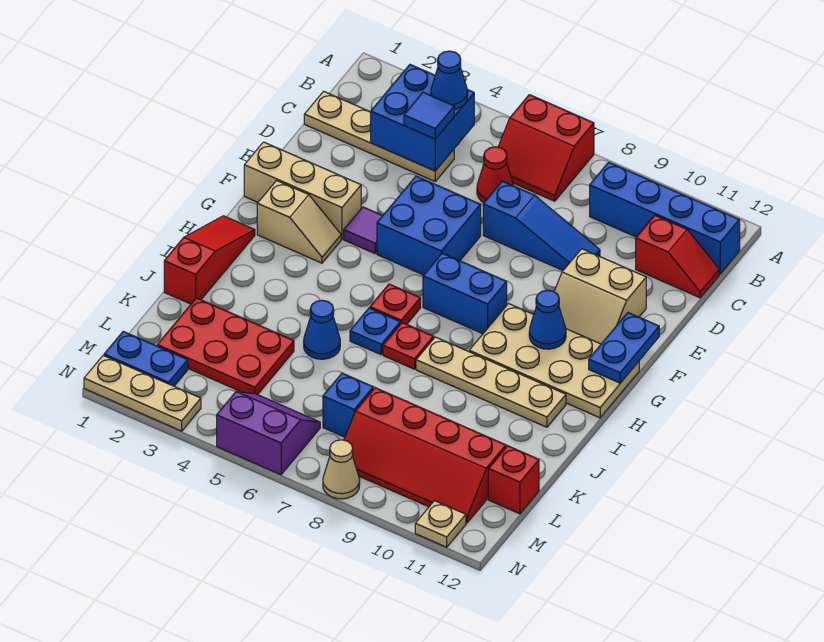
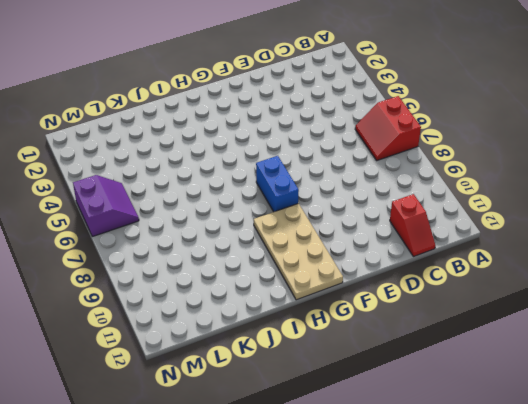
none -> blue 1x4 brick [590,162,740,274]
none -> tan 1x4 plate [304,91,454,181]
none -> red 1x1 cone [477,147,514,203]
none -> blue 1x3 slope [483,181,600,270]

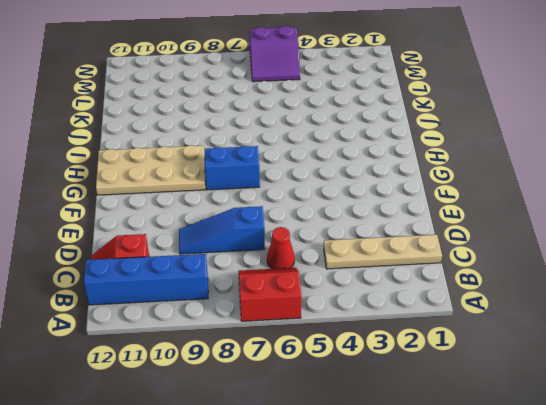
none -> blue 2x2 brick [377,176,481,275]
none -> tan 2x2 slope [554,249,646,344]
none -> tan 1x3 brick [244,142,361,239]
none -> purple 1x1 tile [344,207,383,254]

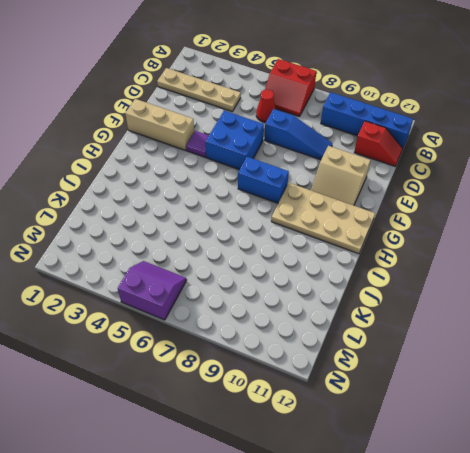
none -> tan 1x2 slope [257,181,341,263]
none -> red 1x3 slope [164,216,255,304]
none -> red 1x1 plate [370,284,421,324]
none -> blue 1x1 plate [350,308,400,355]

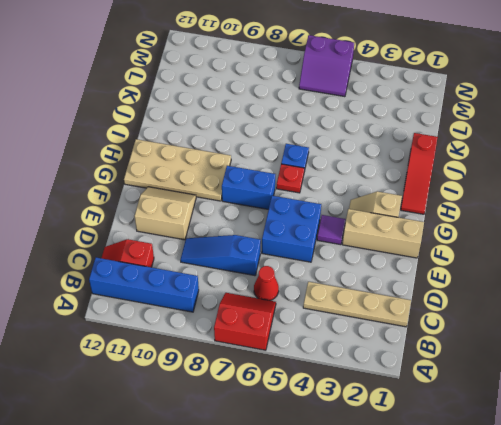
none -> red 1x1 plate [383,323,434,369]
none -> tan 1x4 plate [416,337,566,427]
none -> blue 1x1 cone [304,300,340,359]
none -> red 2x3 plate [157,298,294,395]

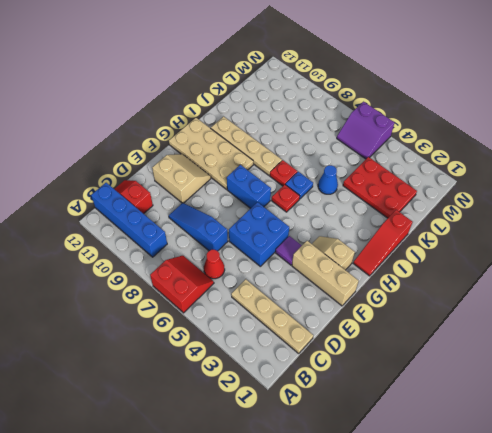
none -> blue 1x1 brick [323,373,373,437]
none -> red 2x4 slope [344,388,506,523]
none -> red 1x1 brick [488,446,539,514]
none -> blue 1x2 plate [104,331,188,386]

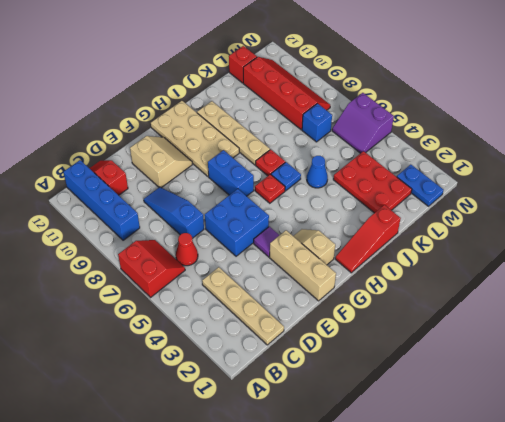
none -> tan 1x3 plate [84,355,201,431]
none -> tan 1x1 cone [323,440,360,499]
none -> tan 1x1 plate [415,501,466,547]
none -> blue 2x2 brick [371,65,474,171]

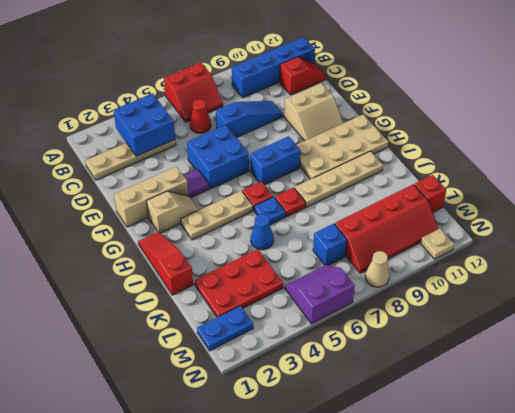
tan 1x3 plate [181,191,253,240] -> tan 1x3 plate moved to [84,355,201,431]
none -> blue 1x2 plate [589,313,659,383]
none -> blue 1x1 cone [529,290,566,349]
none -> blue 1x1 cone [431,51,468,109]
none -> blue 1x1 tile [404,92,454,139]

